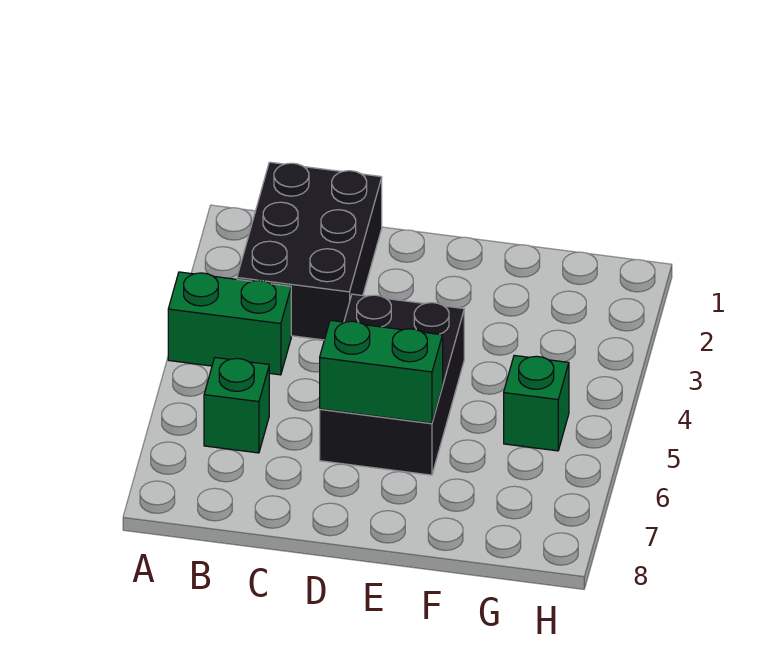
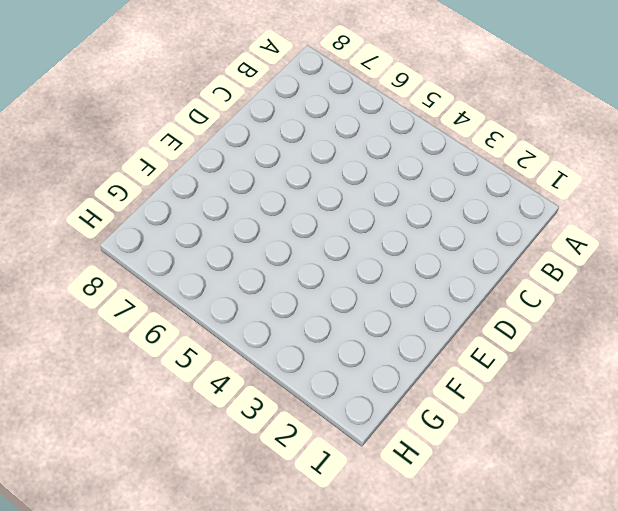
none -> green 1x2 brick [168,272,291,375]
none -> black 2x3 brick [237,162,382,340]

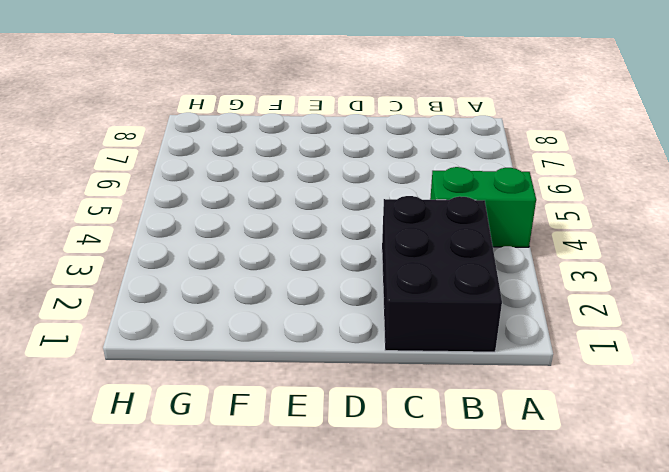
none -> green 1x1 brick [204,358,269,453]
none -> black 2x3 brick [320,294,464,475]

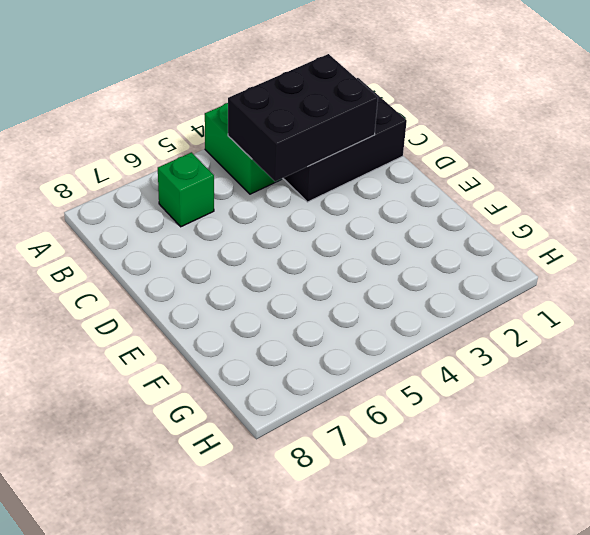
black 2x3 brick [228,54,378,182] -> black 2x3 brick moved to [320,294,464,475]
none -> green 1x1 brick [504,355,569,451]
none -> green 1x2 brick [320,320,443,423]

